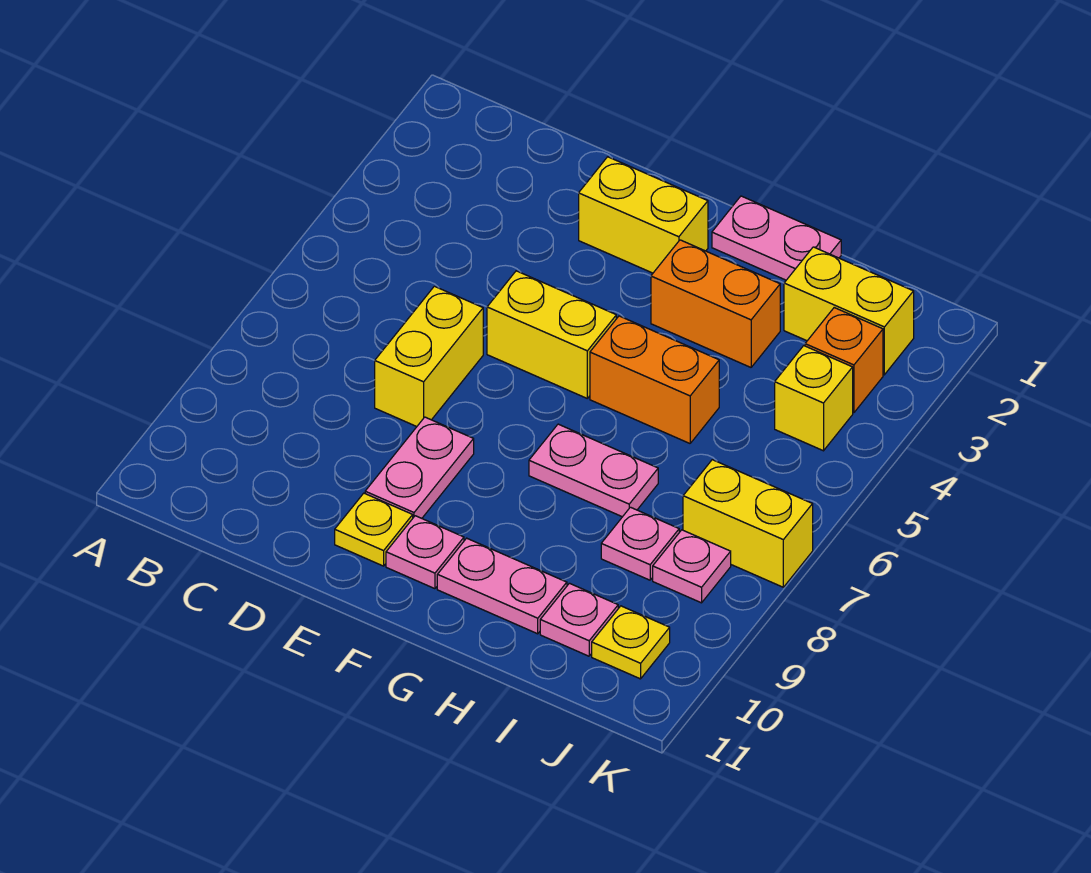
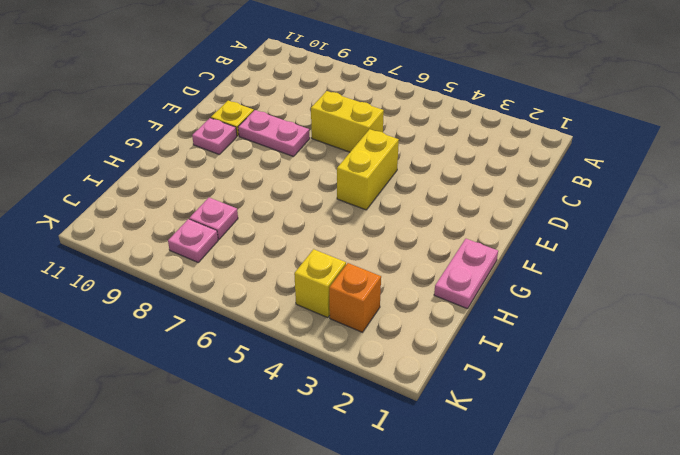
none -> yellow 1x2 brick [579,157,708,273]
none -> orange 1x2 brick [651,240,780,367]
none -> orange 1x2 brick [590,316,719,443]

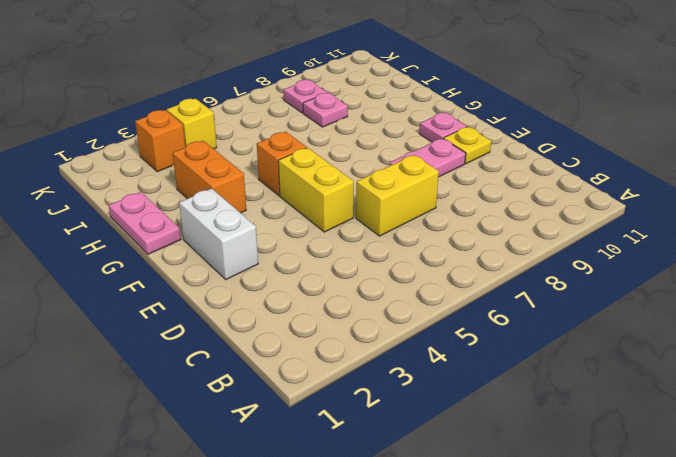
white 1x2 brick [179,189,258,280] -> yellow 1x2 brick [579,157,708,273]
orange 1x1 brick [257,132,307,196] -> orange 1x2 brick [590,316,719,443]
none -> pink 1x2 plate [529,424,658,517]
none -> pink 1x2 plate [437,538,567,634]
none -> yellow 1x2 brick [784,247,914,375]

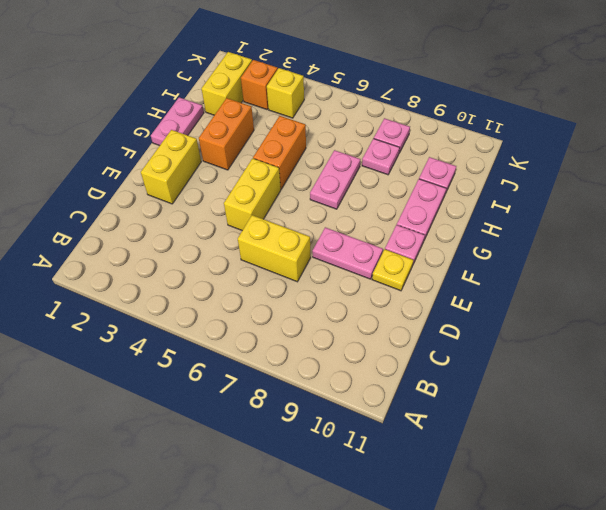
none -> yellow 1x2 brick [683,460,813,587]
none -> yellow 1x1 plate [592,606,670,679]

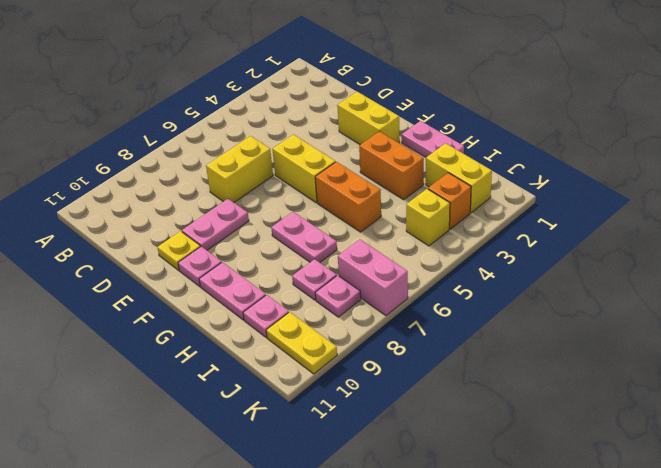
pink 1x2 brick [338,240,408,316] -> yellow 1x2 brick [683,460,813,587]
yellow 1x2 plate [266,312,337,374] -> yellow 1x1 plate [592,606,670,679]

